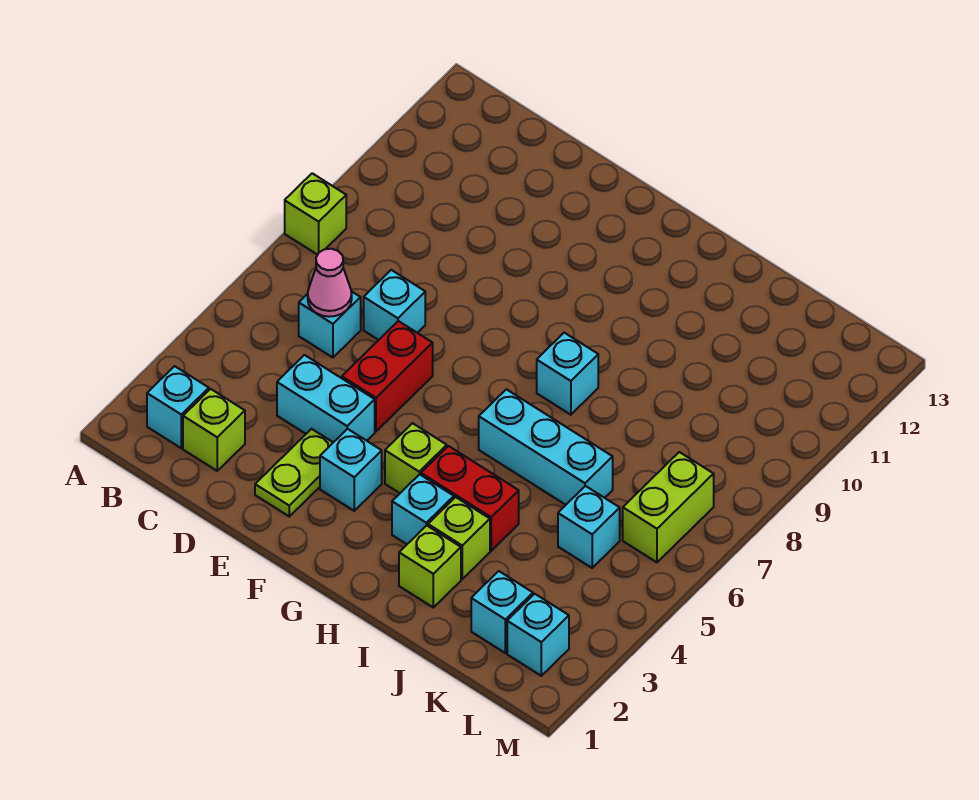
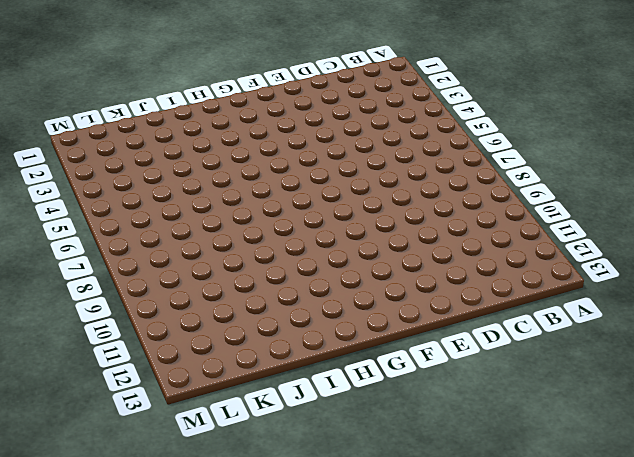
none -> lime 1x1 brick [285,173,346,255]
none -> cyan 1x1 brick [147,366,209,448]
none -> lime 1x1 brick [183,389,245,471]

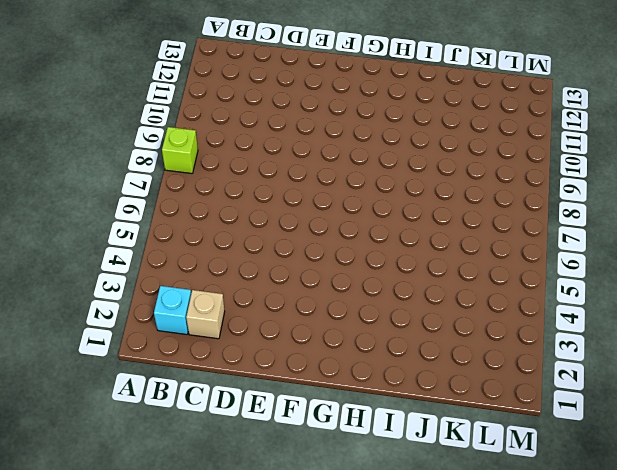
tan 1x1 brick [186,290,225,339] -> lime 1x1 brick [183,389,245,471]
none -> cyan 1x1 brick [299,291,361,358]
none -> cyan 1x2 brick [277,355,375,442]
none -> cyan 1x1 brick [364,270,425,340]

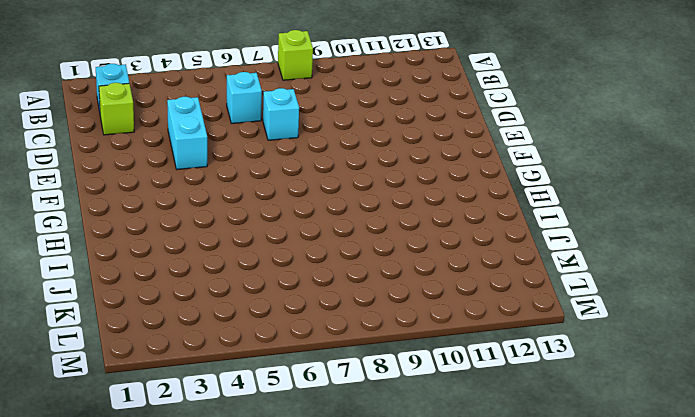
none -> lime 1x2 plate [255,429,333,516]
none -> red 1x2 brick [342,321,433,431]
none -> cyan 1x1 brick [320,429,382,511]

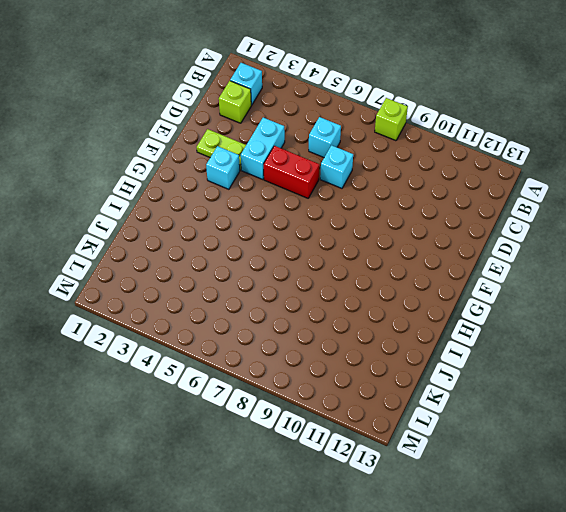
none -> lime 1x1 brick [385,423,447,493]
none -> cyan 1x1 brick [392,474,454,544]
none -> red 1x2 brick [421,446,519,551]

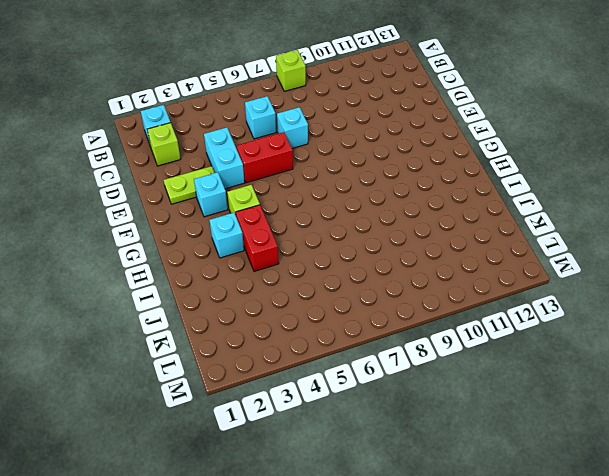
none -> cyan 1x3 brick [479,389,613,505]
none -> cyan 1x1 brick [537,333,598,415]
none -> lime 1x1 brick [399,526,461,607]

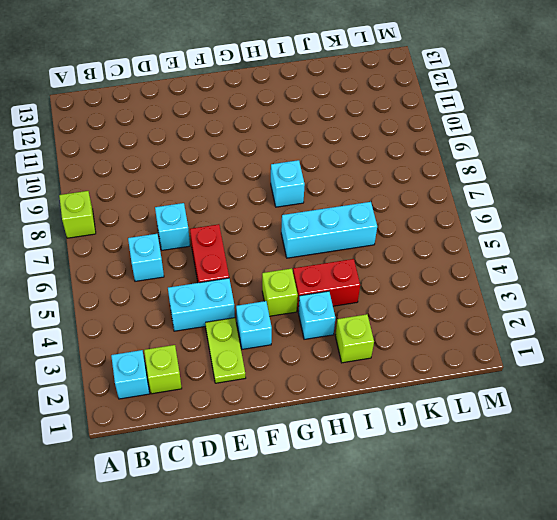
none -> lime 1x1 brick [428,497,490,579]
none -> cyan 1x1 brick [471,571,533,653]
none -> cyan 1x1 brick [558,486,620,568]

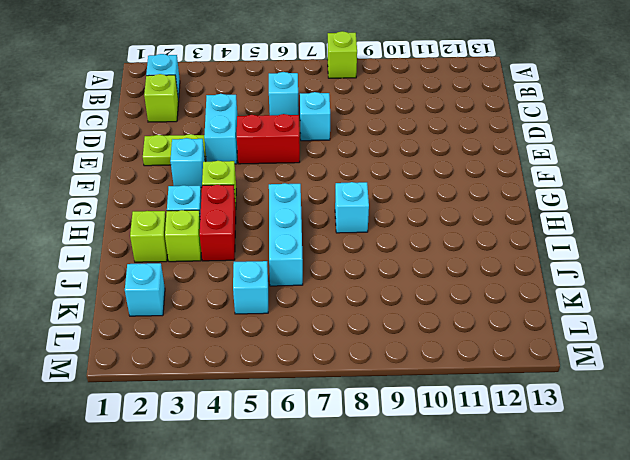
none -> cyan 1x1 brick [507,594,569,676]
none -> lime 1x2 brick [623,452,714,562]
none -> pink 1x1 cone [308,249,352,317]

